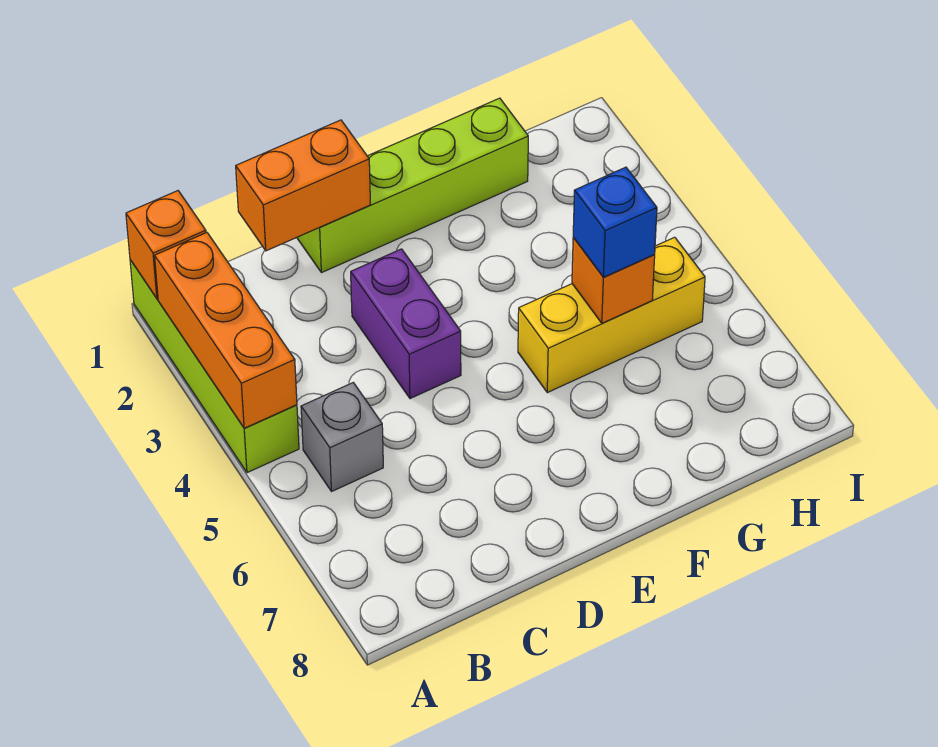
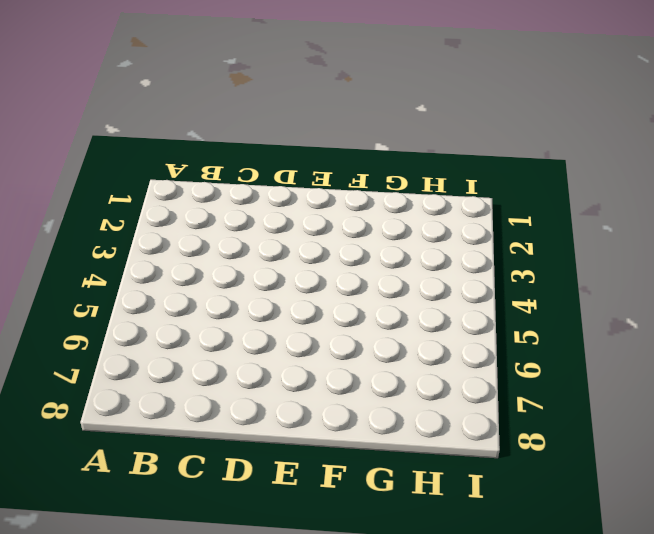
none -> lime 1x4 brick [130,260,299,473]
none -> grey 1x1 brick [301,383,383,492]

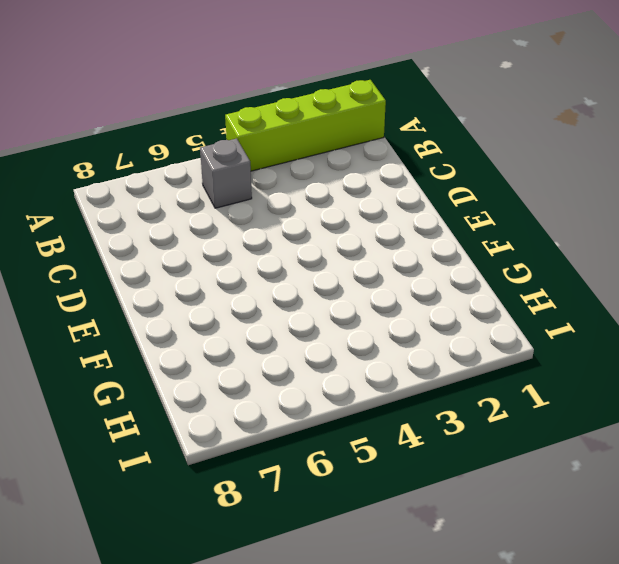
none -> lime 1x4 brick [297,98,528,273]
none -> purple 1x2 brick [351,249,461,399]

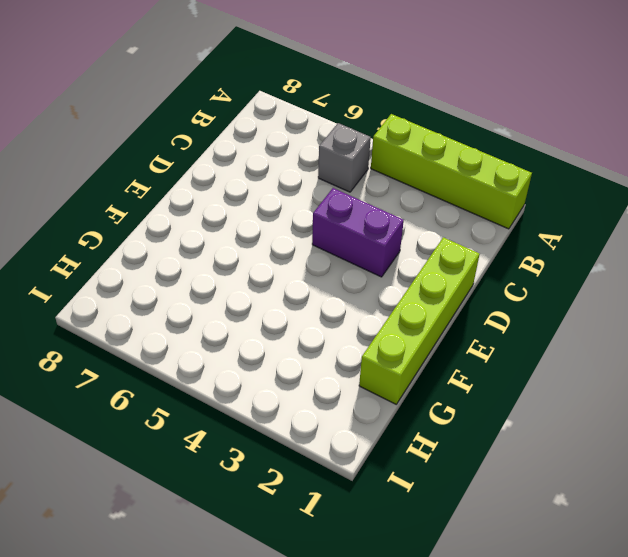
none -> yellow 1x3 brick [518,237,705,393]
none -> orange 1x1 brick [126,191,206,299]

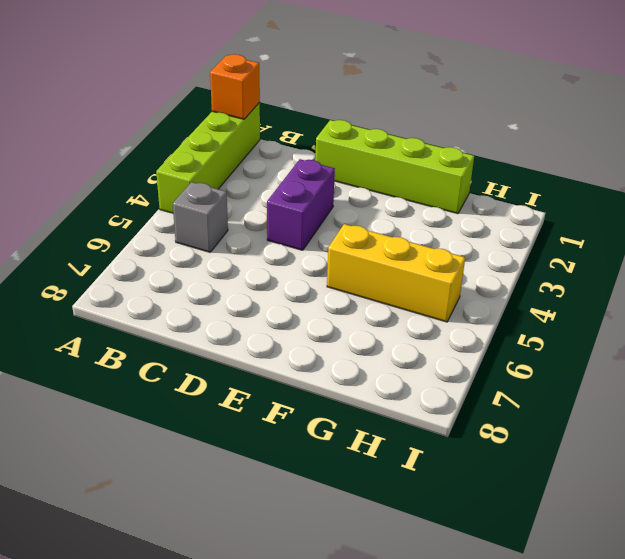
none -> orange 1x3 brick [155,233,297,428]
none -> orange 1x2 brick [236,120,370,251]

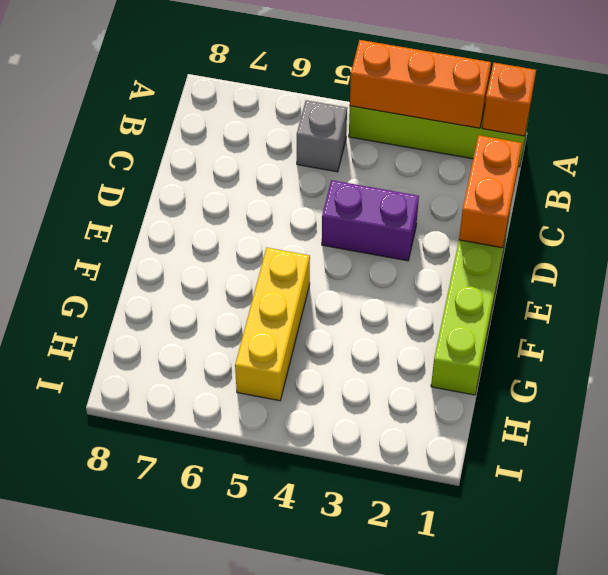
none -> orange 1x1 brick [572,238,655,323]
none -> blue 1x1 brick [573,167,657,277]

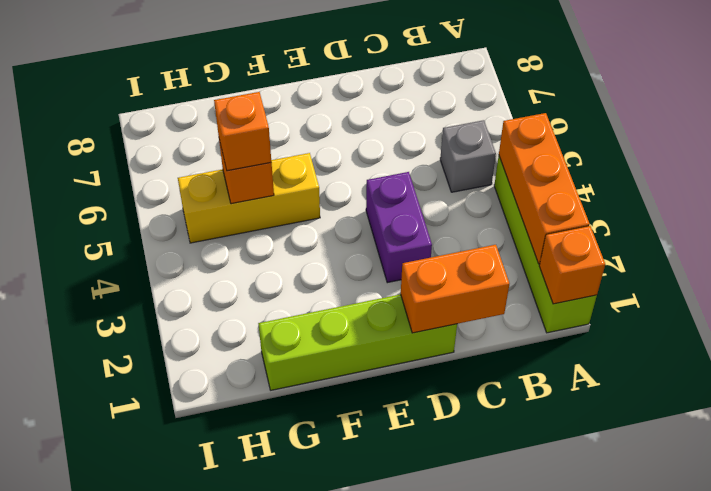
orange 1x1 brick [214,92,271,171] -> blue 1x1 brick [573,167,657,277]

